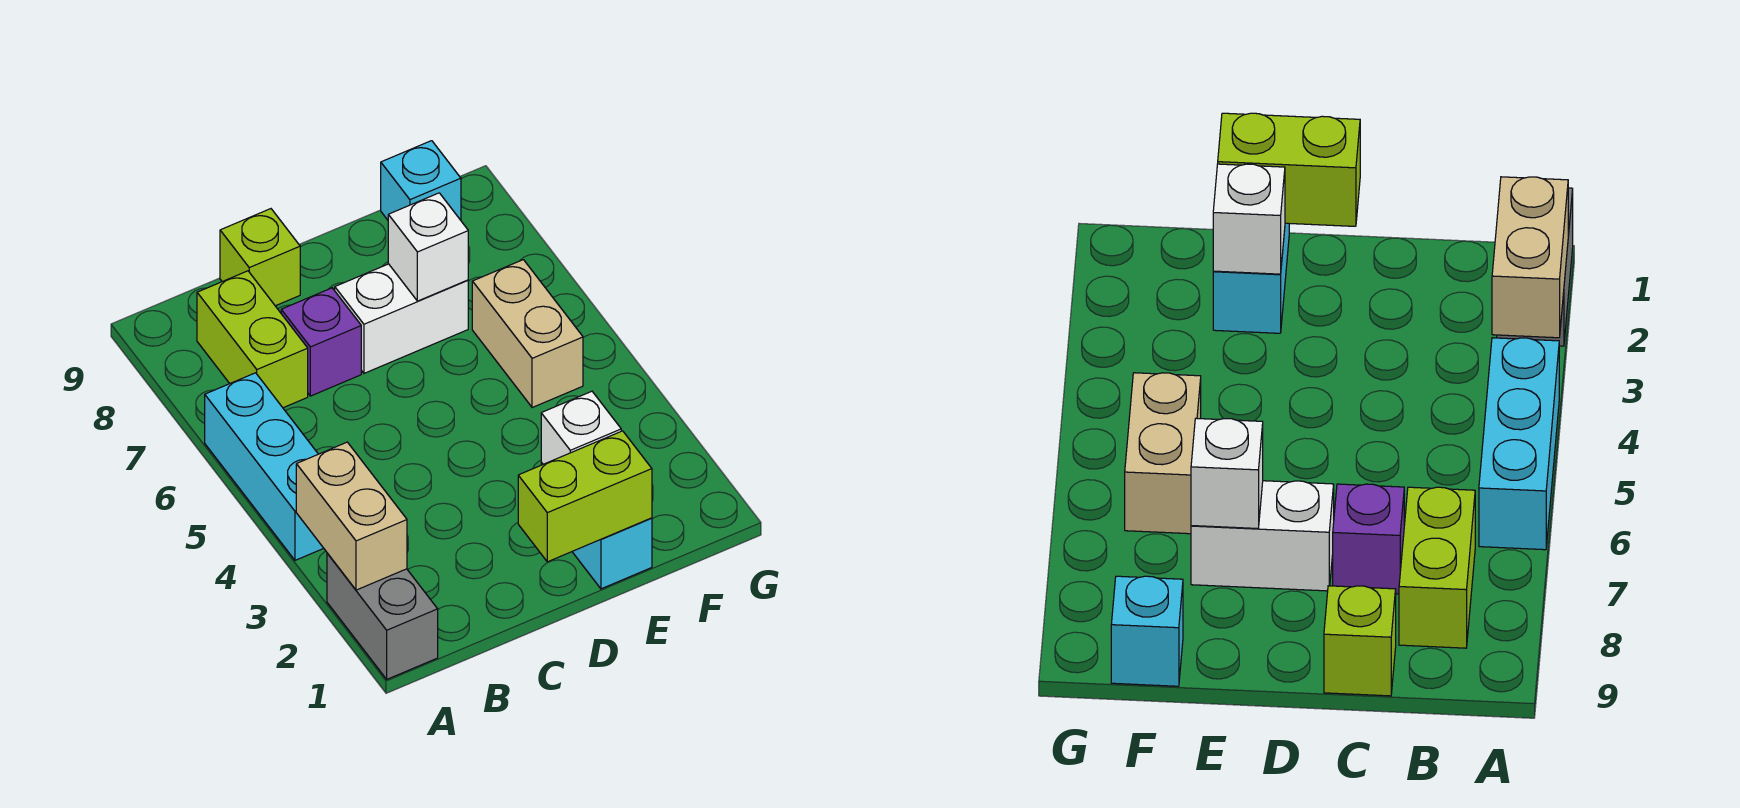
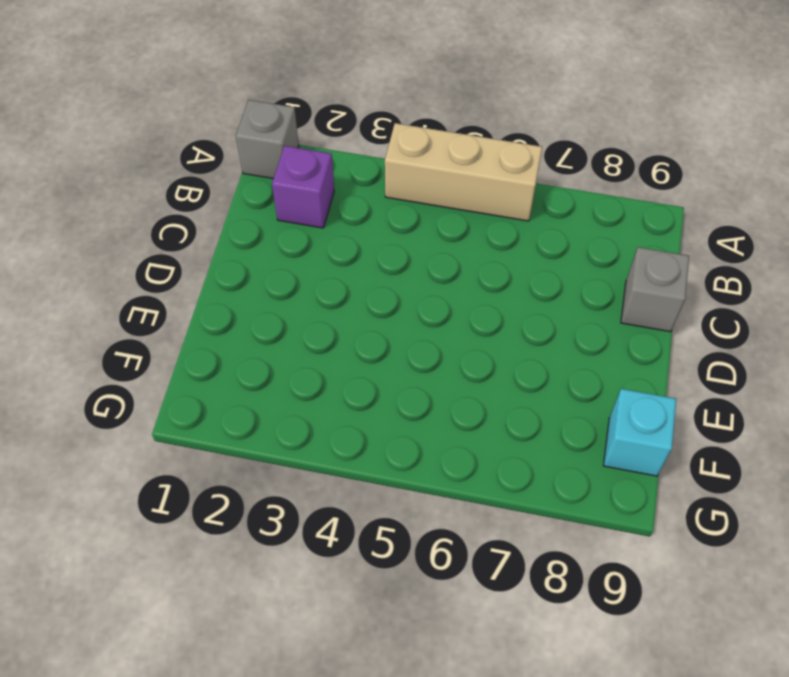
grey 1x1 brick [236,100,299,179] -> grey 1x2 brick [327,553,438,679]
tan 1x3 brick [385,123,542,221] -> cyan 1x3 brick [205,373,324,560]
purple 1x1 brick [272,146,334,228] -> purple 1x1 brick moved to [281,288,361,396]
grey 1x1 brick [621,247,689,332] -> lime 1x1 brick [220,209,300,306]
none -> lime 1x2 brick [197,271,308,408]
none -> white 1x2 brick [335,264,468,373]
none -> cyan 1x2 brick [541,463,652,589]

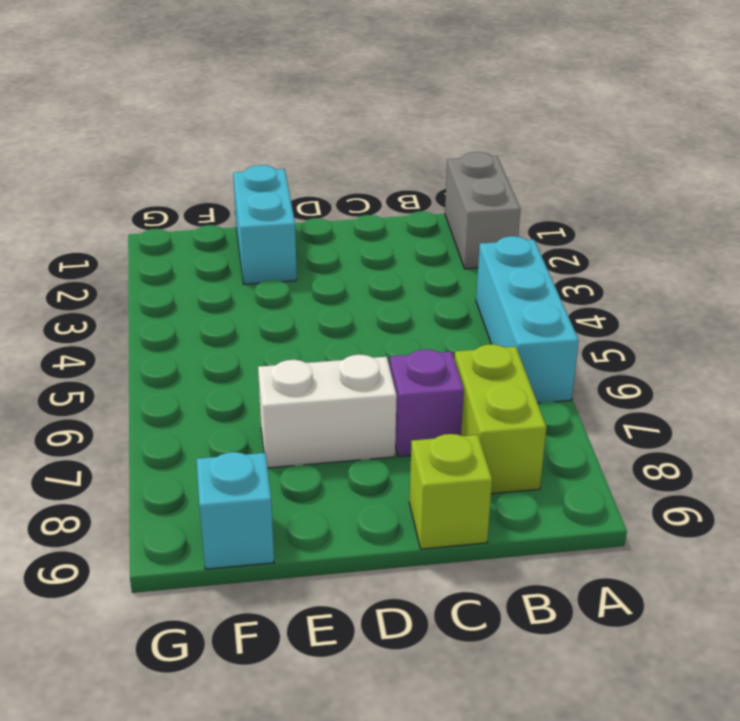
none -> tan 1x2 brick [472,260,583,408]
none -> tan 1x2 brick [296,442,407,590]
none -> lime 1x2 brick [518,431,652,562]

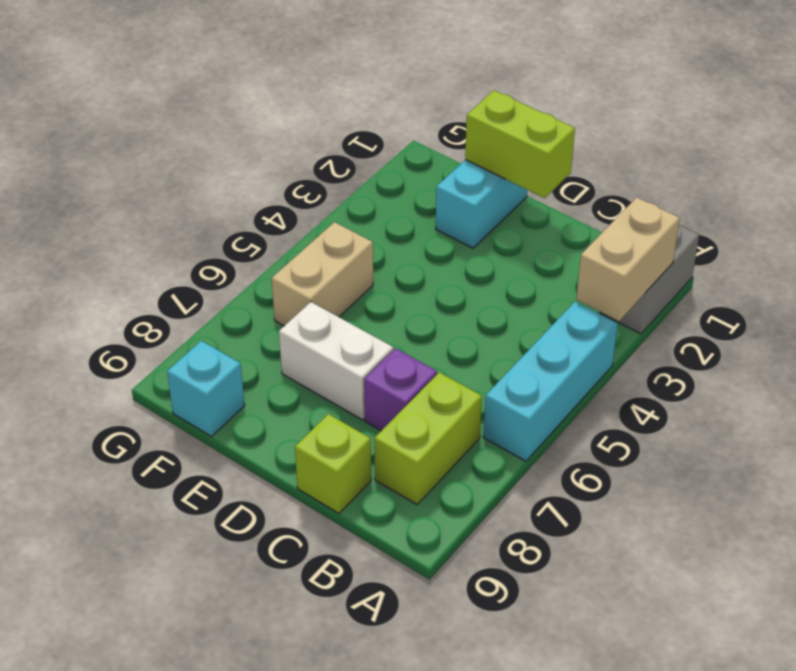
none -> white 1x1 brick [541,391,621,464]
none -> white 1x1 brick [388,193,468,301]

